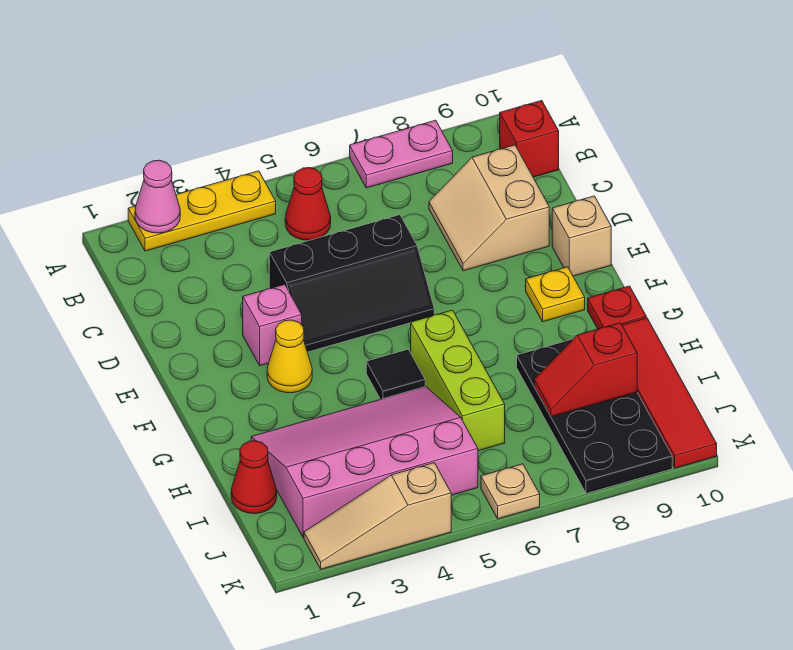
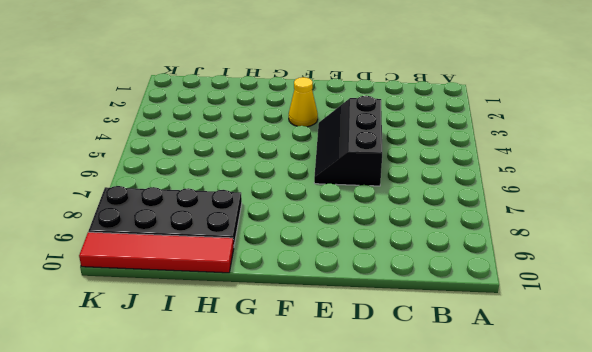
none -> yellow 1x3 plate [128,171,276,251]
none -> pink 1x2 plate [350,120,453,188]
none -> red 1x1 cone [285,168,331,240]

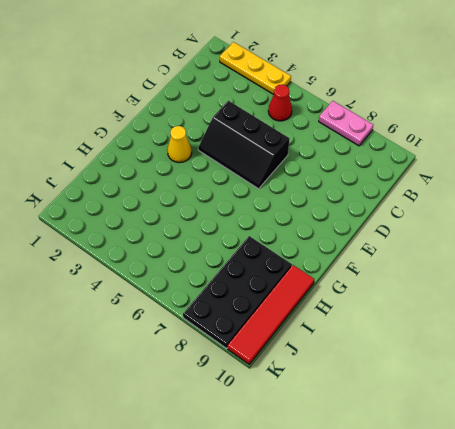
none -> red 1x1 brick [500,101,559,177]
none -> tan 2x2 slope [429,145,549,271]
none -> pink 1x1 brick [243,284,302,366]

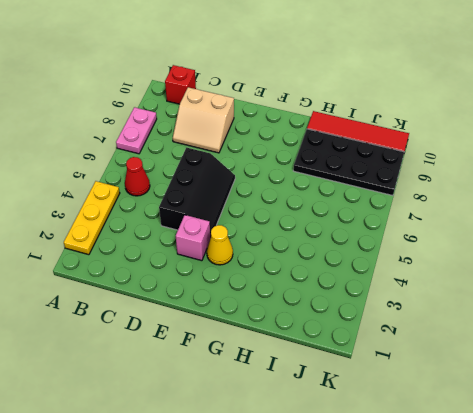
none -> tan 1x1 brick [552,196,611,276]
none -> yellow 1x1 plate [526,267,585,322]
none -> black 1x1 tile [366,349,425,399]

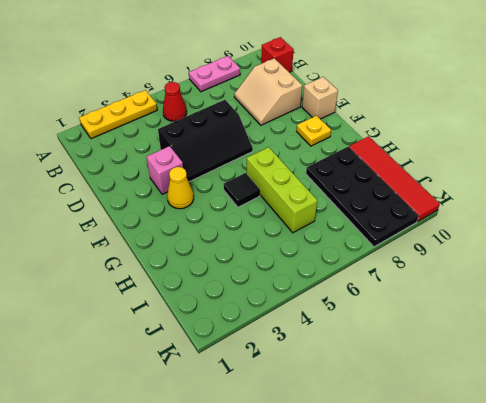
none -> red 1x1 plate [588,286,646,329]
none -> pink 3x4 slope [251,387,478,538]
none -> red 1x1 cone [231,441,277,514]

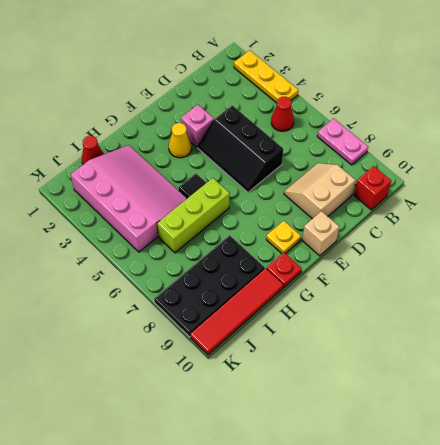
none -> tan 1x3 slope [304,463,451,569]
none -> tan 1x1 plate [481,464,540,519]
none -> pink 1x1 cone [135,160,180,233]

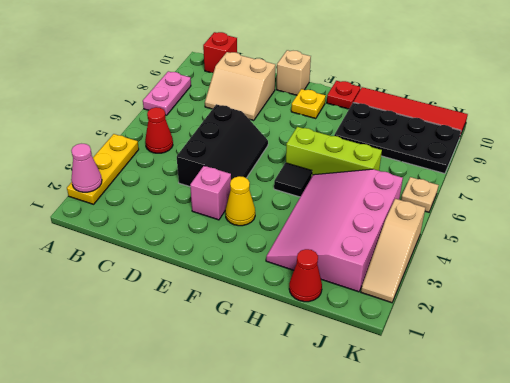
none -> red 1x2 slope [534,323,637,417]

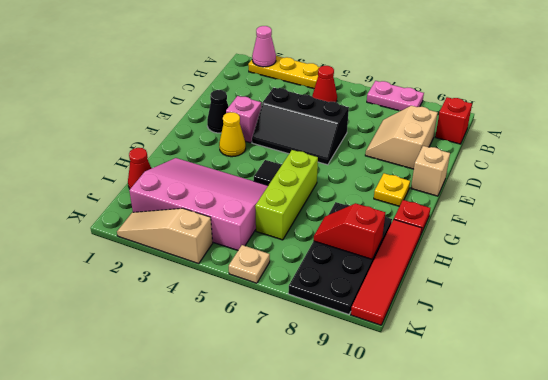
black 1x1 cone [207,90,229,133] -> none

